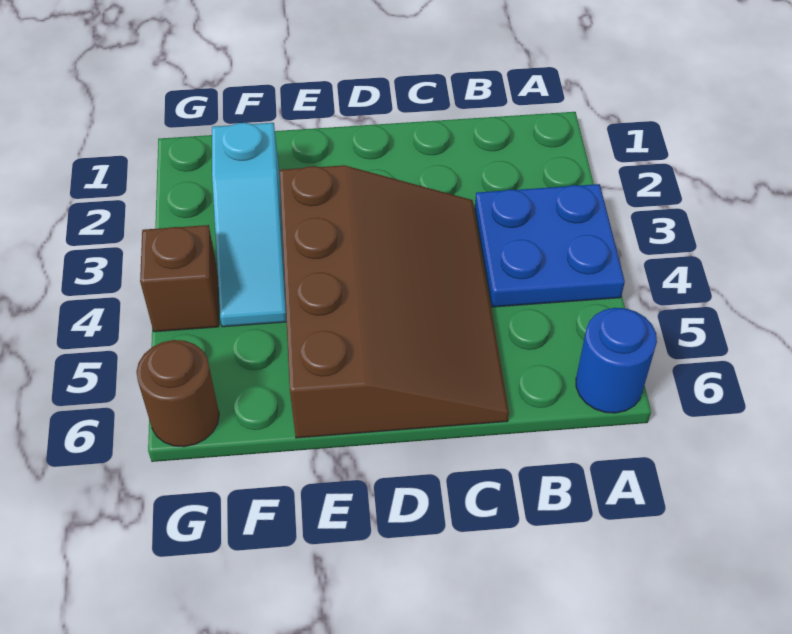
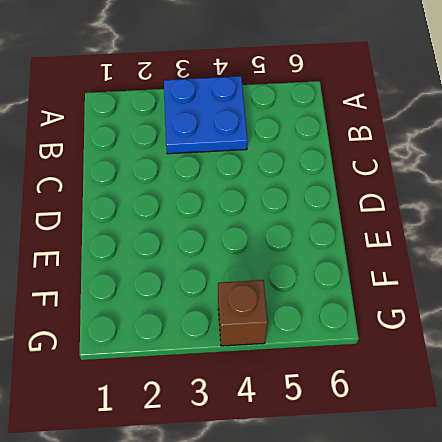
none -> blue 1x1 round brick [576,308,657,413]
none -> brown 3x4 slope [279,165,509,438]

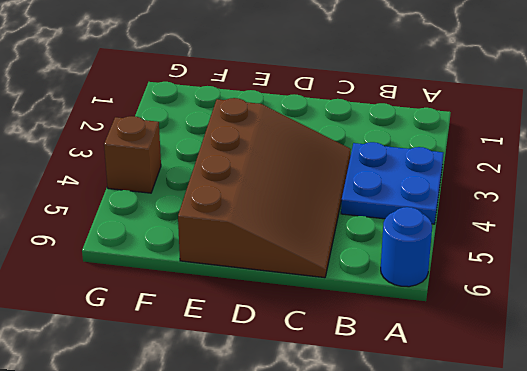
none -> cyan 1x3 slope [212,123,287,327]
none -> brown 1x1 round brick [137,340,219,447]

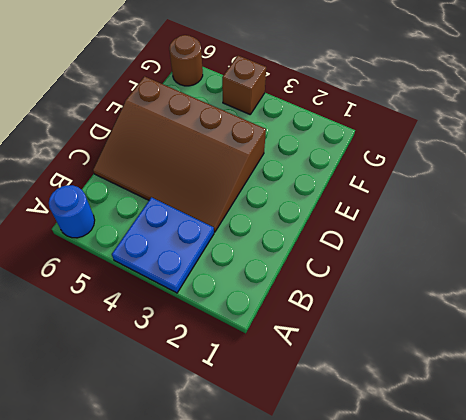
none -> cyan 1x3 slope [212,123,287,327]

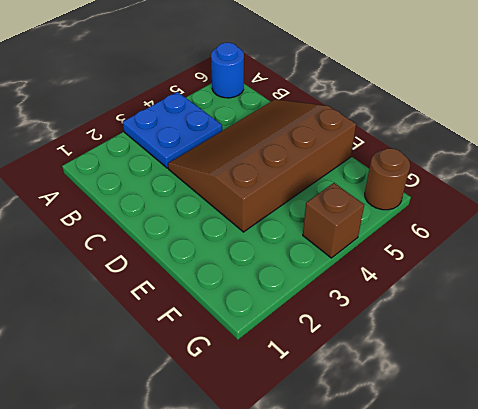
none -> cyan 1x3 slope [212,123,287,327]

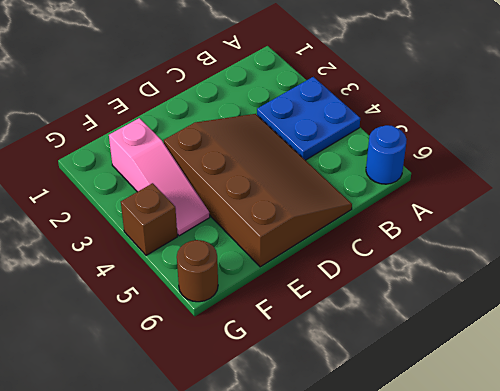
pink 1x3 slope [109,118,210,236] -> cyan 1x3 slope [212,123,287,327]

